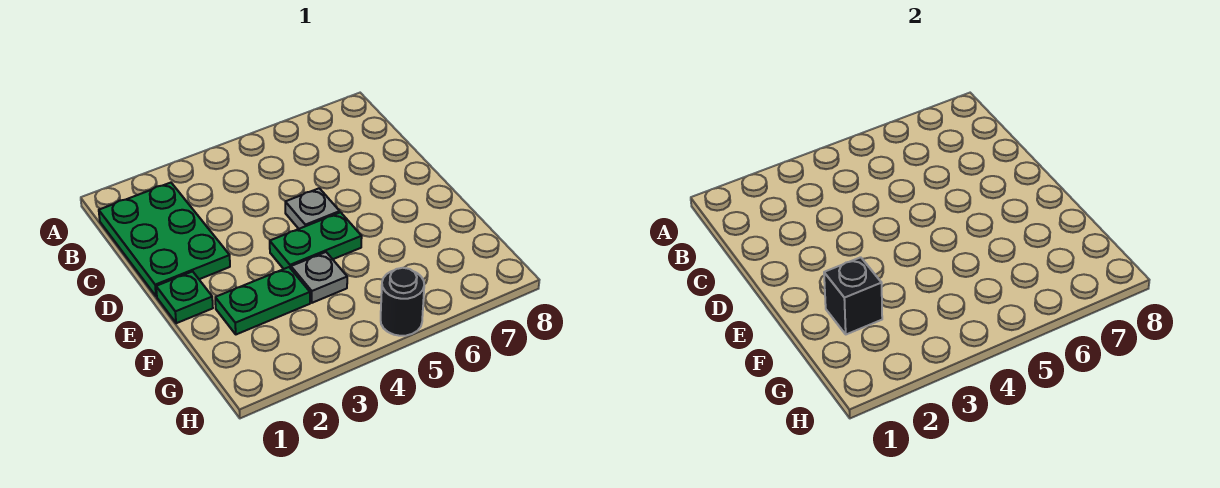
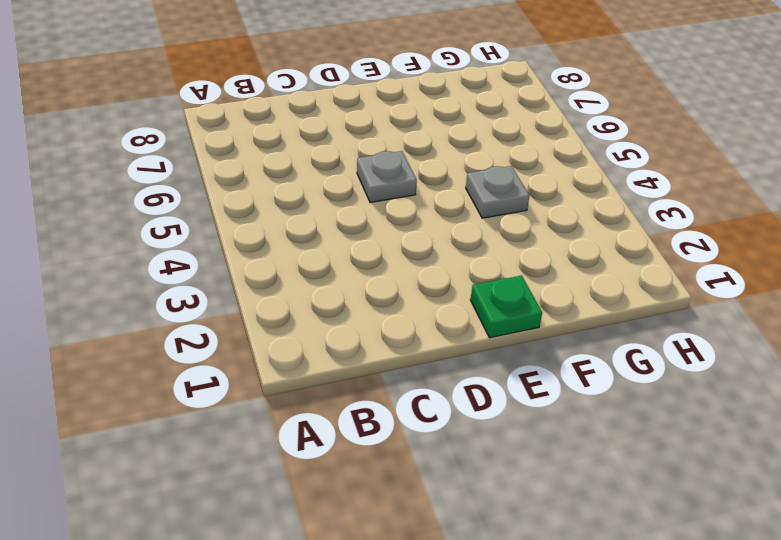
none -> green 2x3 plate [99,183,230,296]
none -> green 1x2 plate [270,212,362,269]

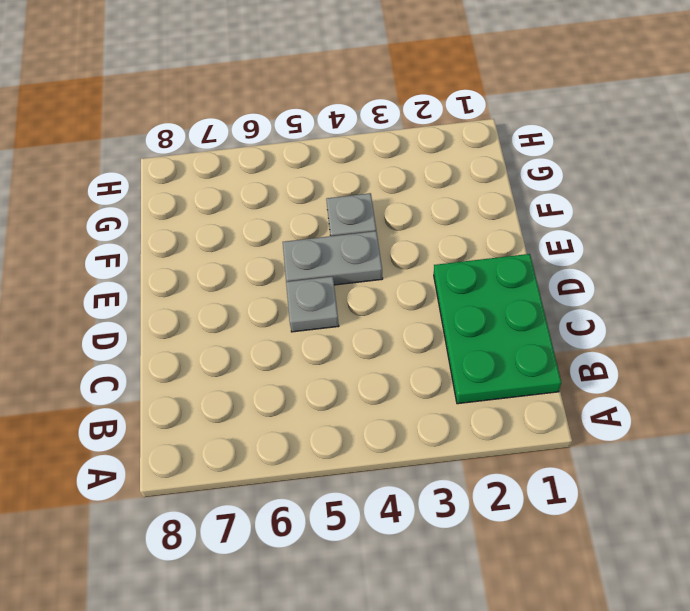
grey 1x2 plate [283,231,383,285] -> green 1x2 plate [270,212,362,269]
none -> green 1x1 plate [156,271,213,323]
none -> green 1x2 plate [215,267,310,334]

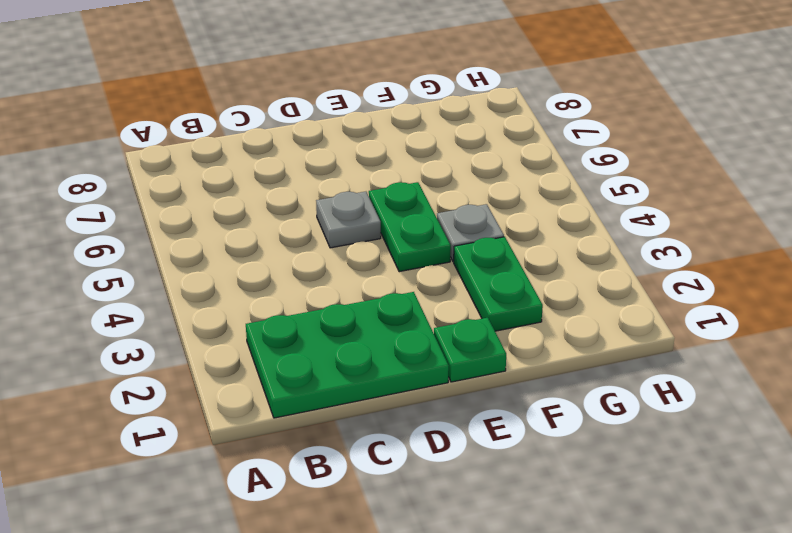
none -> black 1x1 round brick [381,268,424,336]
none -> black 1x1 brick [824,257,882,334]

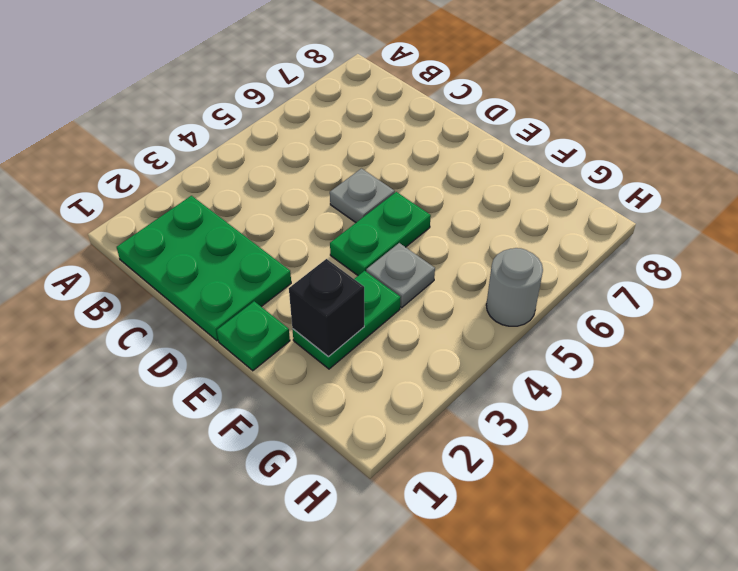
grey 1x1 round brick [486,248,543,326] -> black 1x1 round brick [381,268,424,336]

